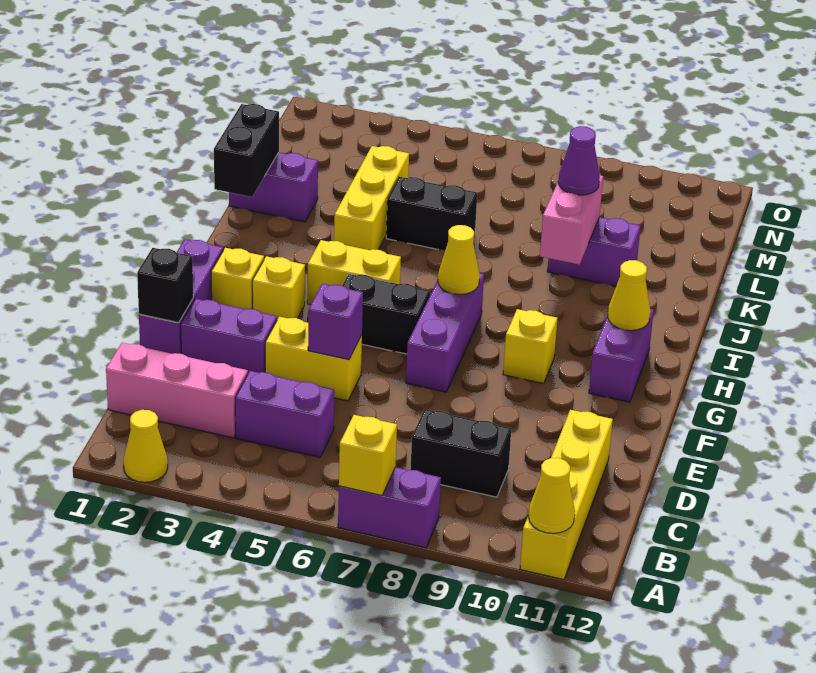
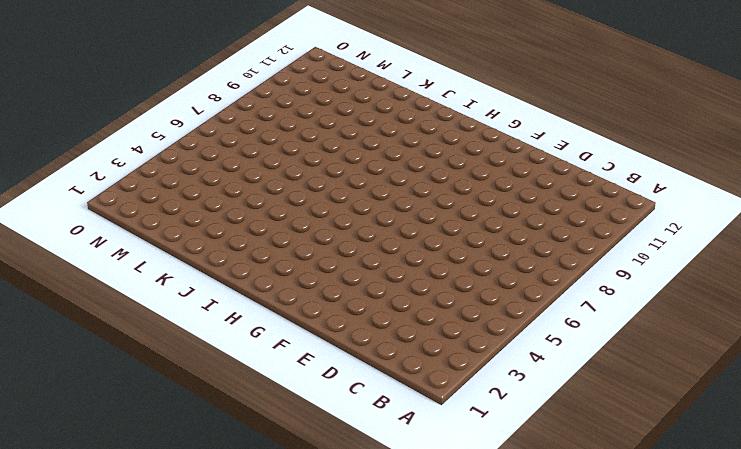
none -> yellow 1x1 cone [123,410,168,482]
none -> purple 1x2 brick [338,467,441,548]
none -> yellow 1x4 brick [520,410,613,580]

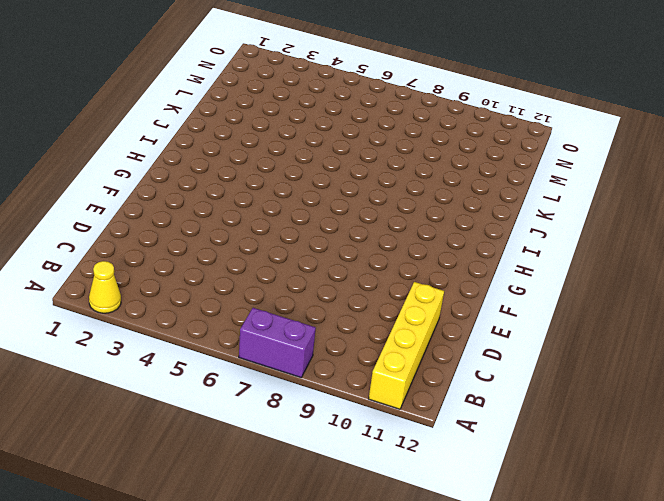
none -> pink 1x3 brick [106,343,248,438]
none -> purple 1x2 brick [235,371,334,457]
none -> black 1x2 brick [411,409,511,497]

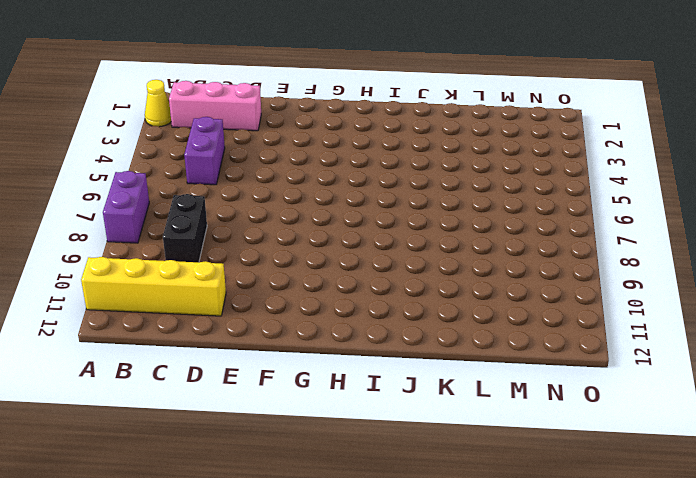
pink 1x3 brick [169,81,261,131] -> pink 1x3 brick turned to [106,343,248,438]
none -> purple 1x3 brick [139,239,223,354]
none -> purple 1x2 brick [181,299,277,373]
none -> yellow 1x2 brick [265,317,362,401]

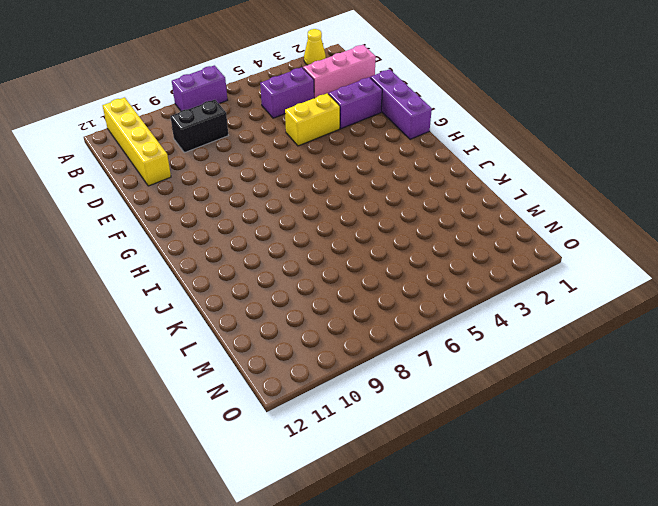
none -> purple 1x3 brick [406,273,484,392]
none -> yellow 1x1 brick [211,248,264,309]
none -> yellow 1x1 brick [252,256,305,320]

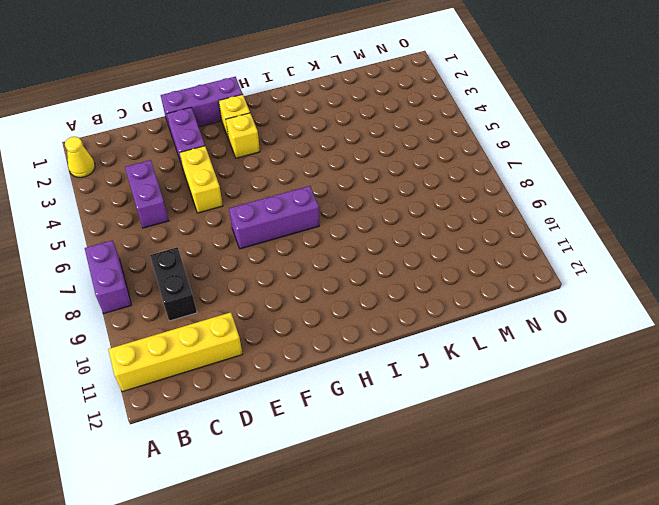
none -> pink 1x3 brick [106,343,248,438]
none -> black 1x2 brick [342,274,430,354]
none -> yellow 1x1 brick [503,309,557,383]

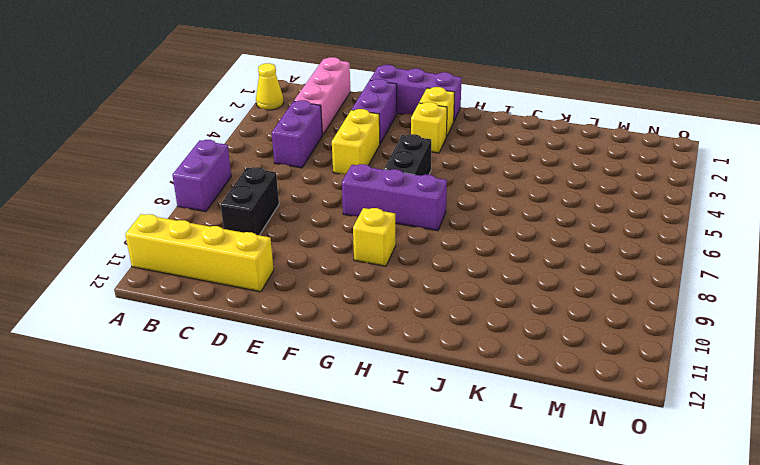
none -> purple 1x2 brick [589,309,654,402]
none -> yellow 1x2 brick [307,240,401,305]
none -> yellow 1x3 brick [334,146,409,250]

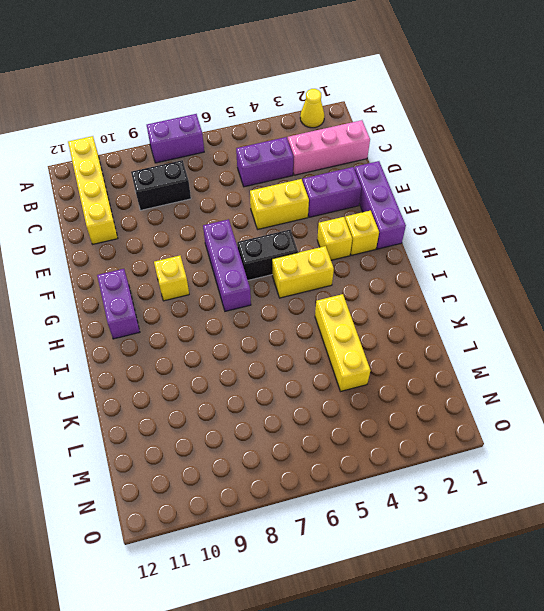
none -> purple 1x2 brick [229,152,318,222]
none -> black 1x2 brick [386,177,477,250]
none -> purple 1x2 brick [547,217,641,286]

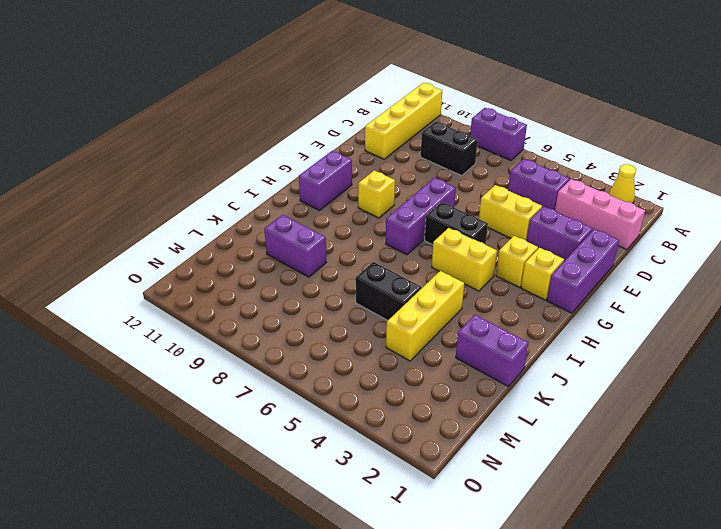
none -> yellow 1x1 brick [339,415,397,495]
none -> yellow 1x1 cone [529,458,575,533]
none -> black 1x1 brick [137,248,193,323]

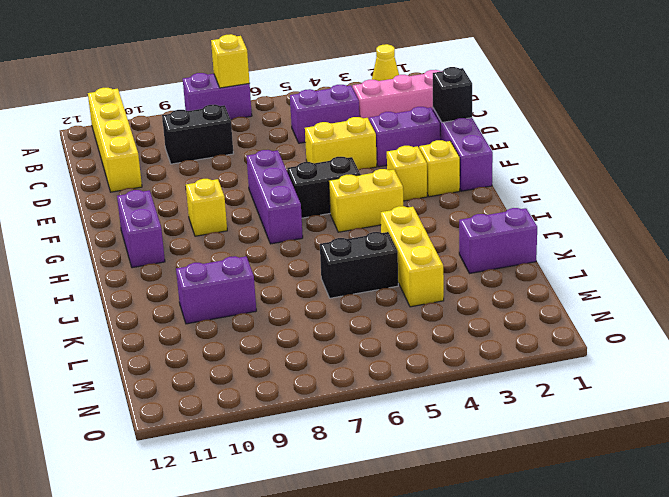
none -> yellow 1x1 cone [529,458,575,533]
none -> purple 1x1 brick [308,284,363,360]
none -> yellow 1x1 cone [438,225,480,294]

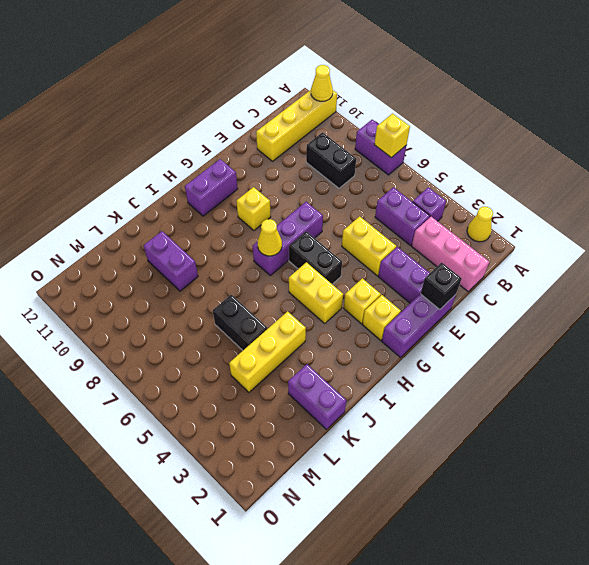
purple 1x1 brick [413,187,446,221] -> purple 1x1 brick moved to [308,284,363,360]
none -> yellow 1x1 cone [608,260,650,330]
none -> black 1x2 brick [214,104,279,197]
none -> pink 1x2 brick [540,175,603,264]

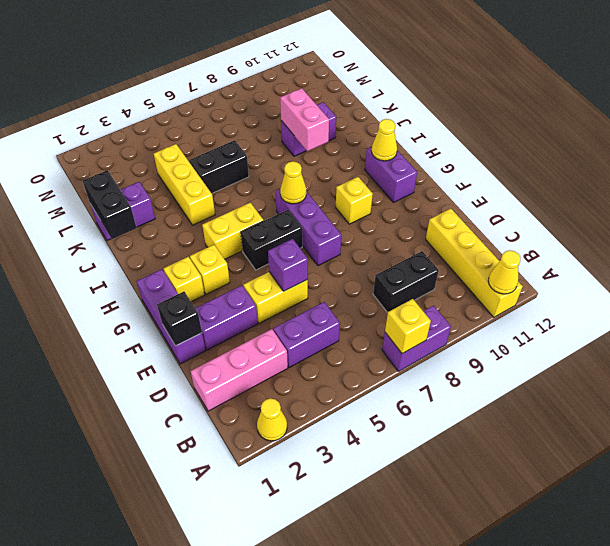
none -> purple 1x1 cone [558,126,600,195]

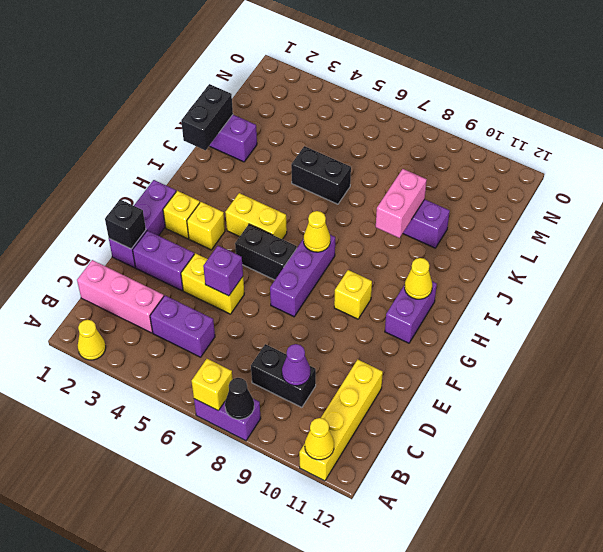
black 1x1 cone [225,378,254,419] -> none
purple 1x1 cone [282,344,310,386] -> purple 1x1 cone moved to [558,126,600,195]
none -> yellow 1x3 brick [334,146,409,250]

